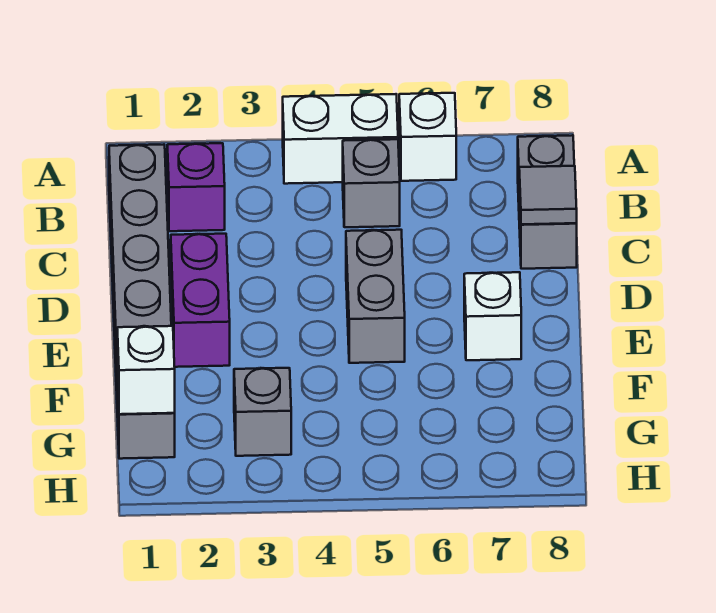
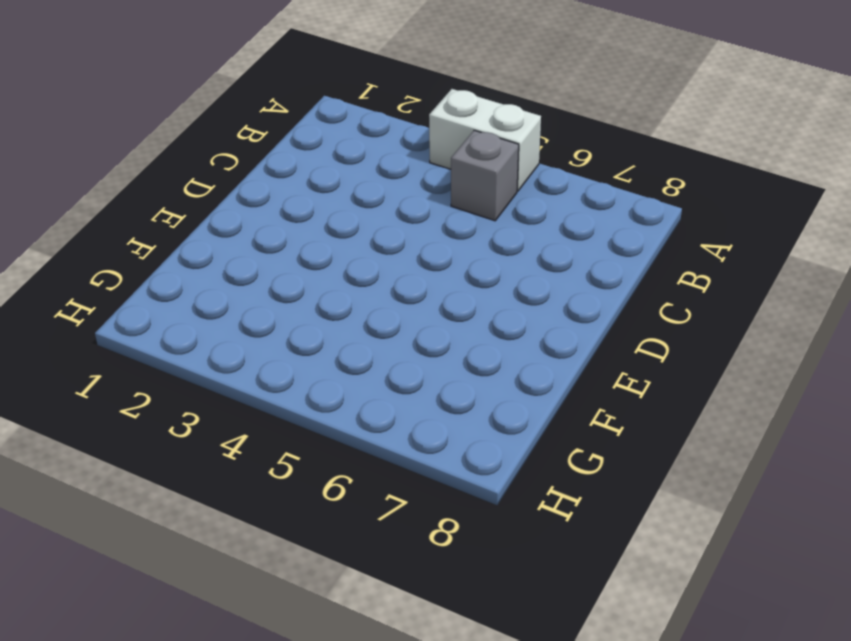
none -> white 1x1 brick [399,93,456,181]
none -> grey 1x6 brick [109,144,175,459]
none -> purple 1x1 brick [167,143,225,231]

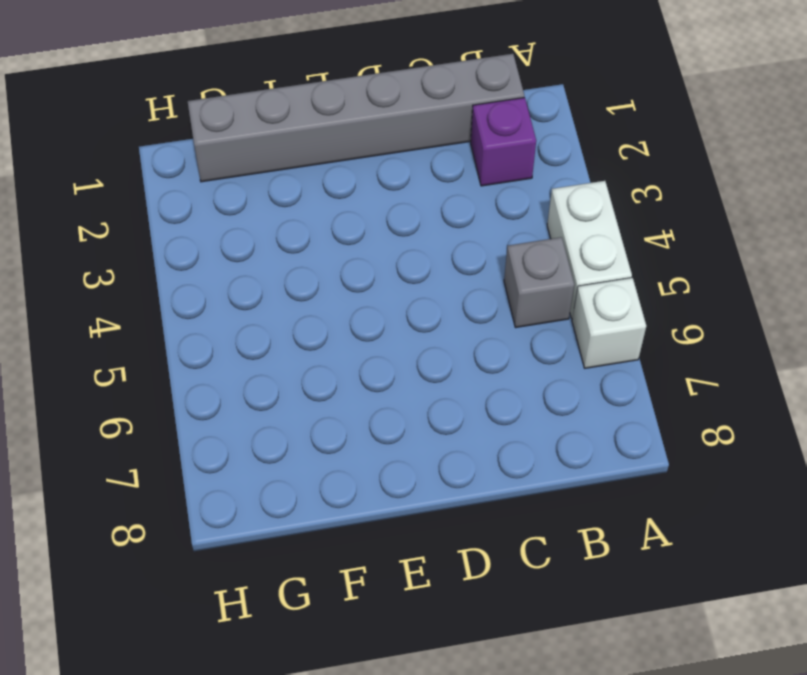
none -> grey 1x2 brick [518,135,577,269]
none -> purple 1x2 brick [171,234,230,367]
none -> grey 1x2 brick [346,230,405,363]

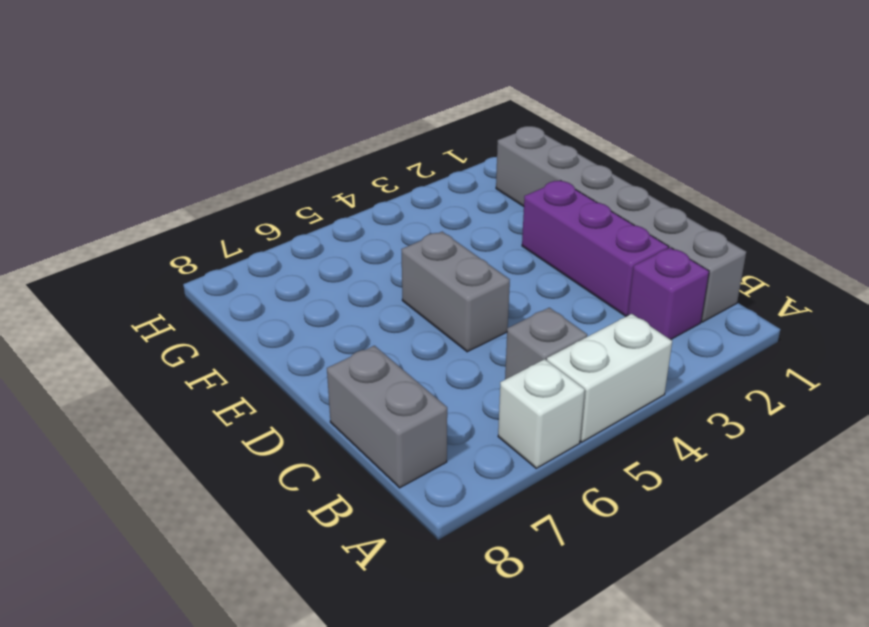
purple 1x3 brick [522,180,669,316] -> purple 1x2 brick [171,234,230,367]
none -> white 1x1 brick [464,272,521,360]
none -> grey 1x1 brick [234,368,291,456]
none -> grey 1x1 tile [519,166,577,224]

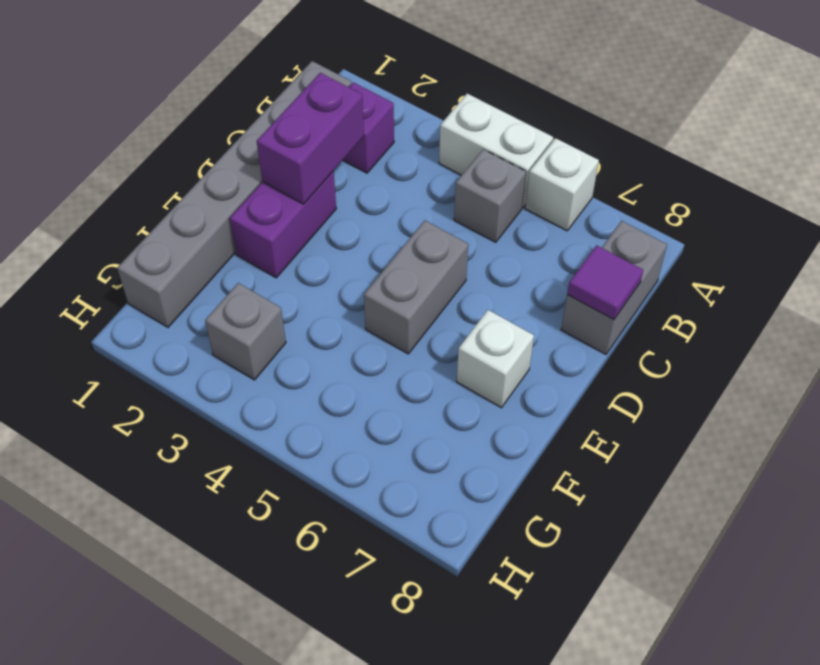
purple 1x2 brick [257,73,364,204] -> none
purple 1x1 tile [567,245,643,320] -> grey 1x1 tile [519,166,577,224]
none -> white 1x1 brick [117,326,175,414]

